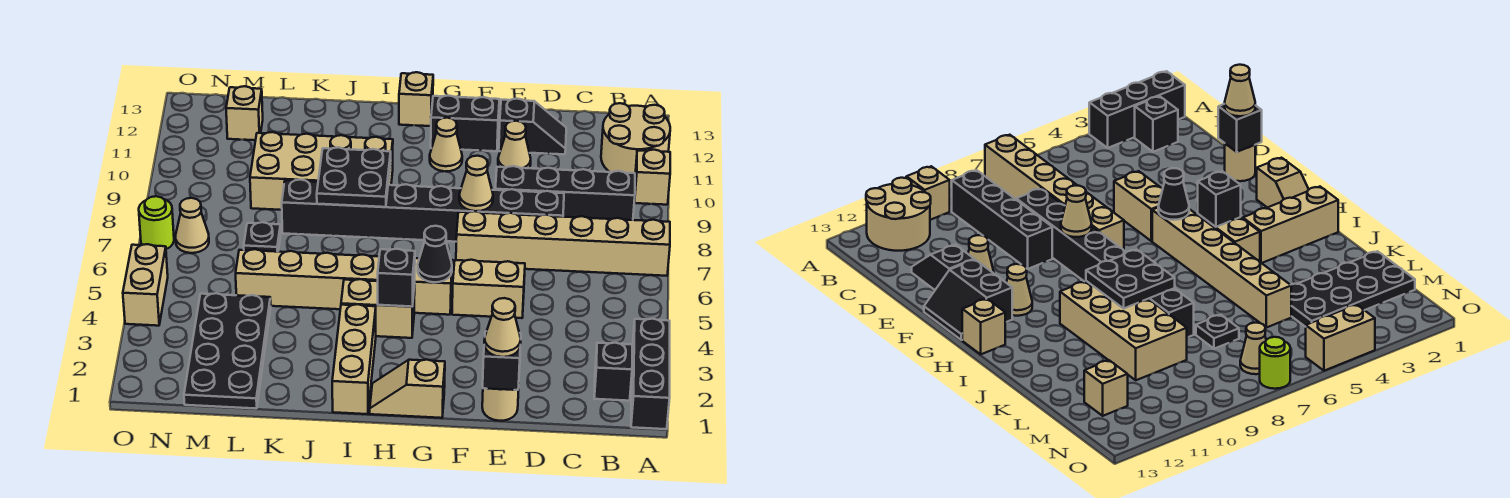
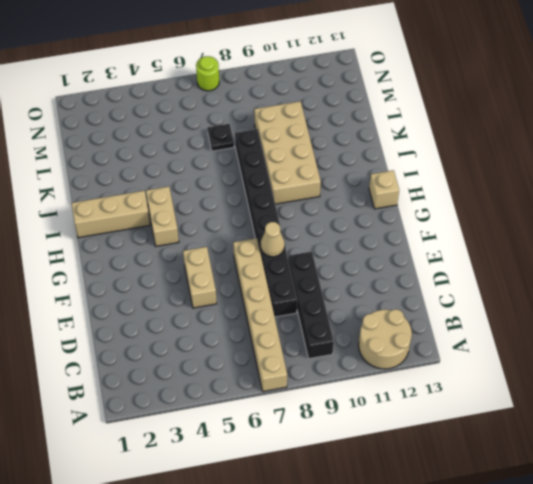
none -> black 1x3 brick [631,319,670,429]
none -> tan 1x1 brick [635,150,670,205]
none -> black 1x1 brick [594,343,633,401]
none -> black 1x2 slope [499,99,566,154]

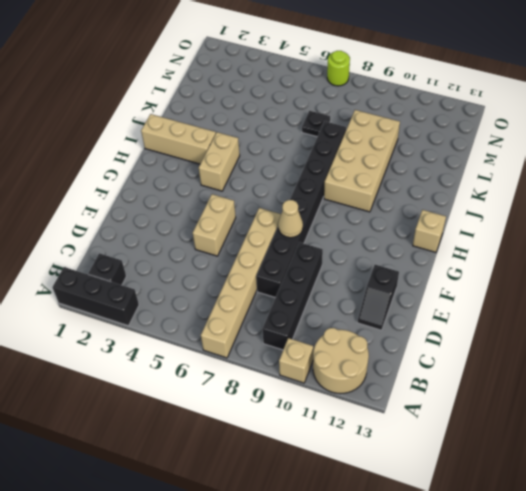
none -> tan 1x1 round brick [482,388,519,421]
none -> tan 1x1 cone [498,121,531,168]
none -> black 2x2 slope [431,96,500,151]
none -> tan 1x2 slope [370,360,445,418]

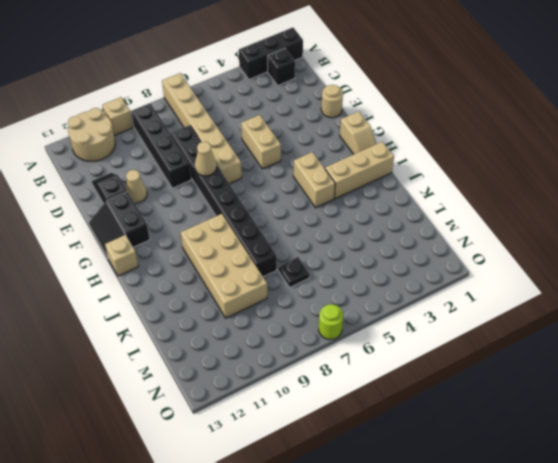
none -> tan 1x6 brick [236,249,453,315]
none -> tan 1x1 cone [430,118,462,171]
none -> black 2x4 plate [184,293,271,409]
none -> tan 1x1 brick [226,86,263,140]

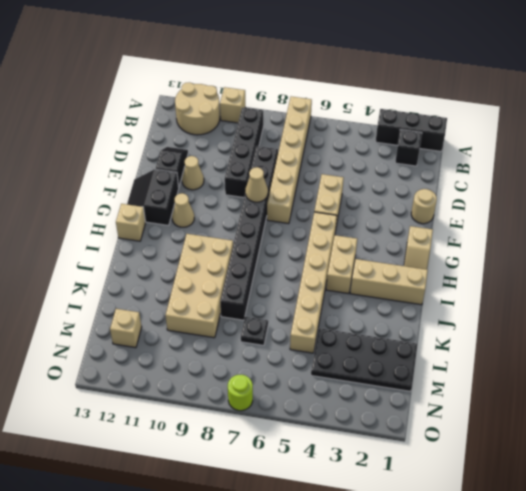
none -> tan 1x1 cone [176,198,209,253]
none -> tan 1x2 brick [123,244,168,326]
none -> black 1x1 brick [483,331,521,390]
none -> black 1x1 cone [418,226,452,282]

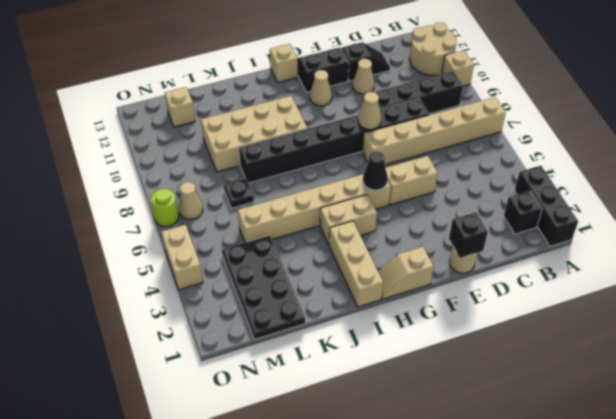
none -> black 1x1 brick [378,249,415,307]
none -> black 2x2 plate [317,147,391,207]
none -> tan 1x1 cone [484,298,521,357]

